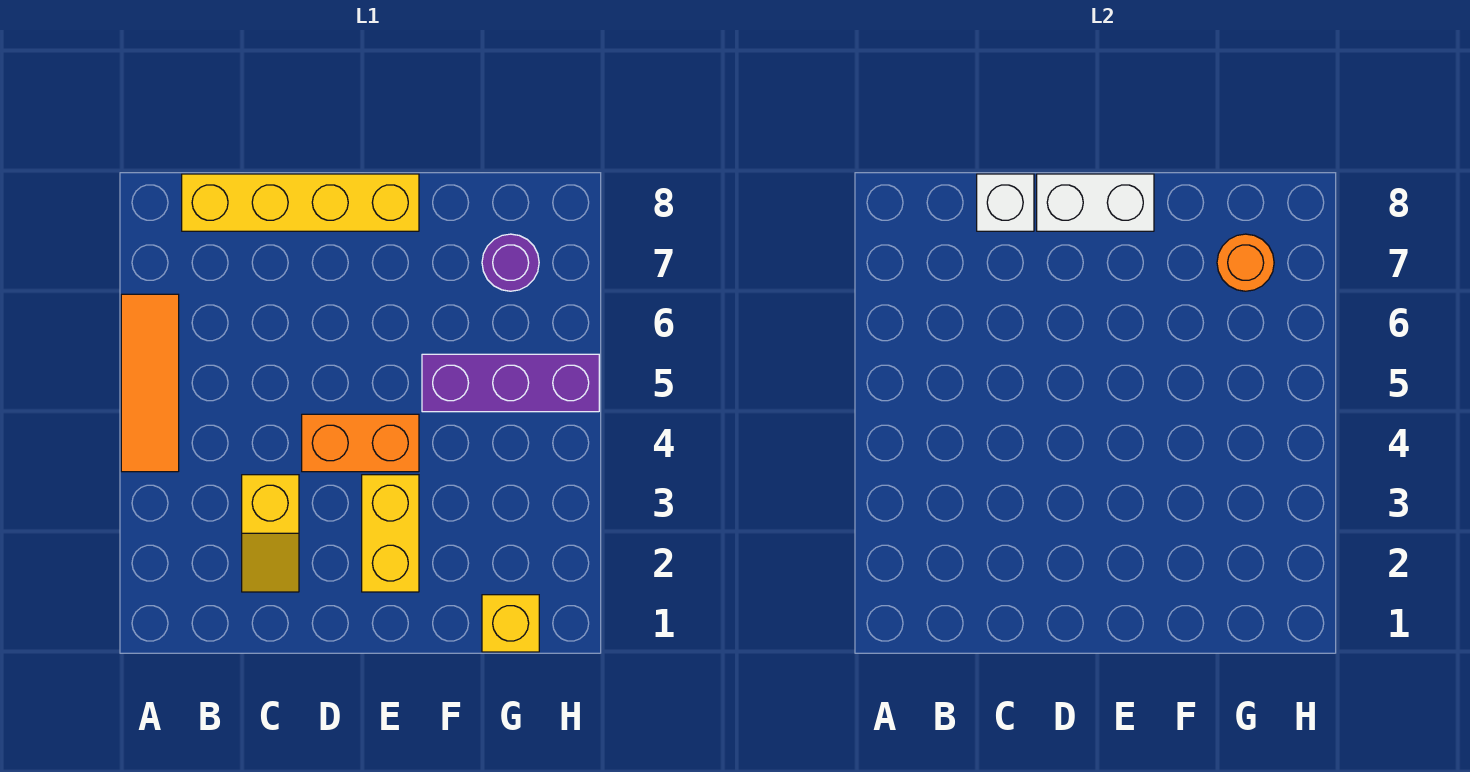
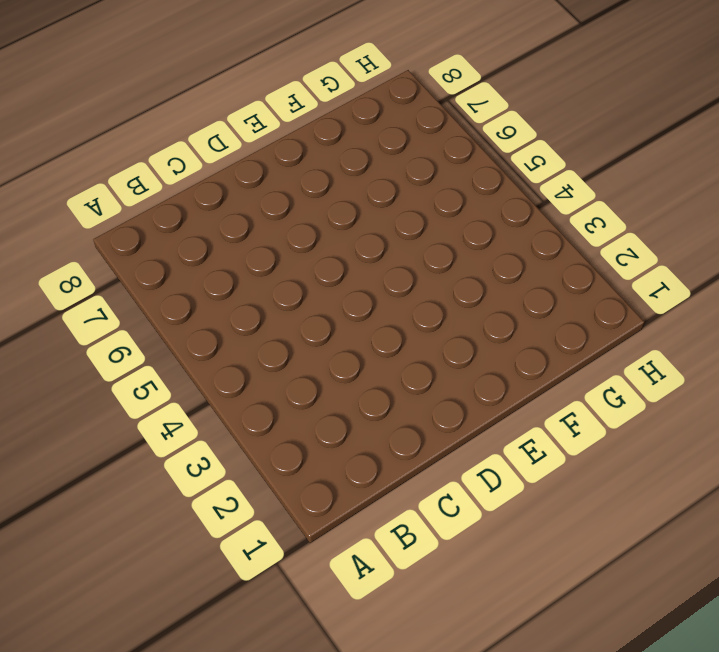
none -> orange 1x3 tile [121,294,179,472]
none -> yellow 1x4 brick [182,174,419,231]

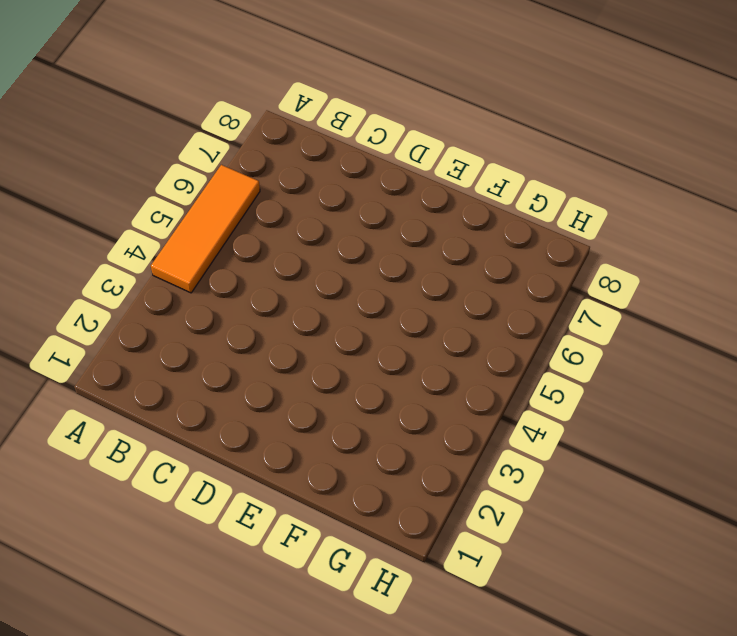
none -> yellow 1x4 brick [182,174,419,231]
none -> yellow 1x2 slope [242,475,299,592]

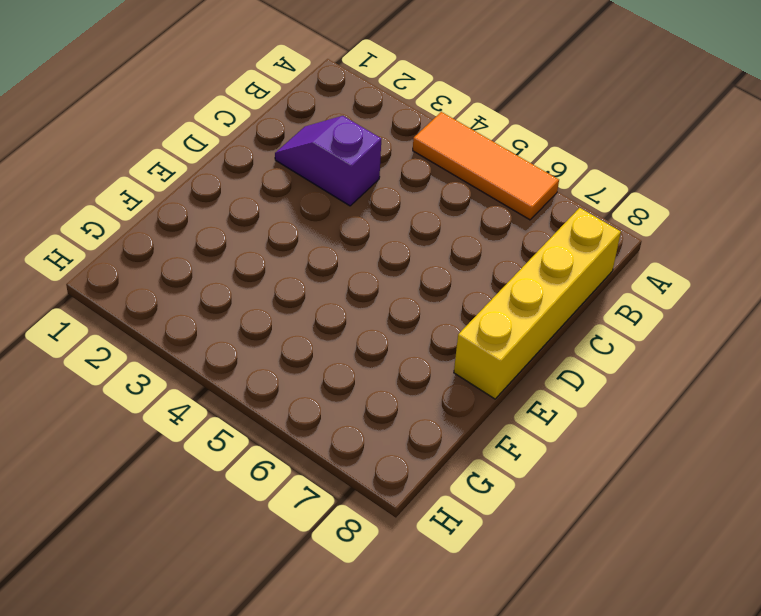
purple 1x2 slope [275,116,381,206] -> yellow 1x2 slope [242,475,299,592]
none -> orange 1x2 brick [302,414,419,472]
none -> yellow 1x2 brick [362,475,419,592]

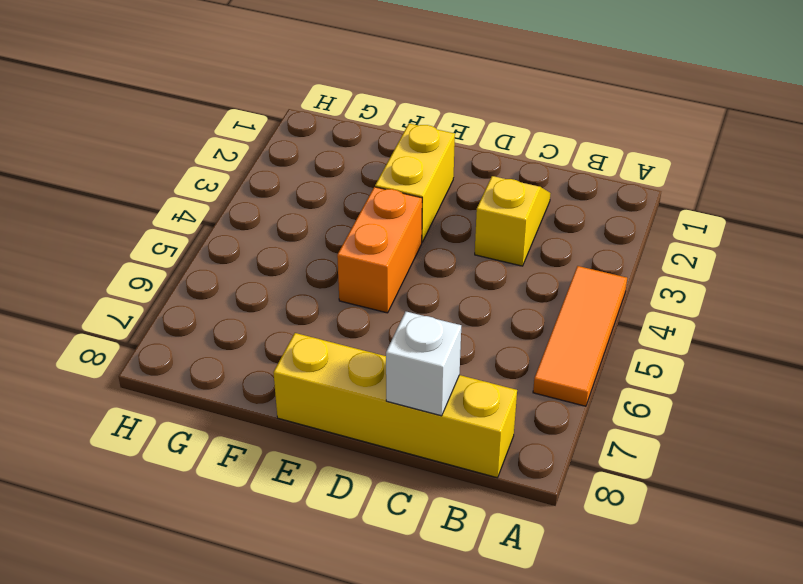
orange 1x2 brick [337,187,422,313] -> orange 1x2 brick turned to [302,414,419,472]
none -> purple 1x3 brick [422,354,599,412]
none -> yellow 1x1 brick [482,595,539,652]

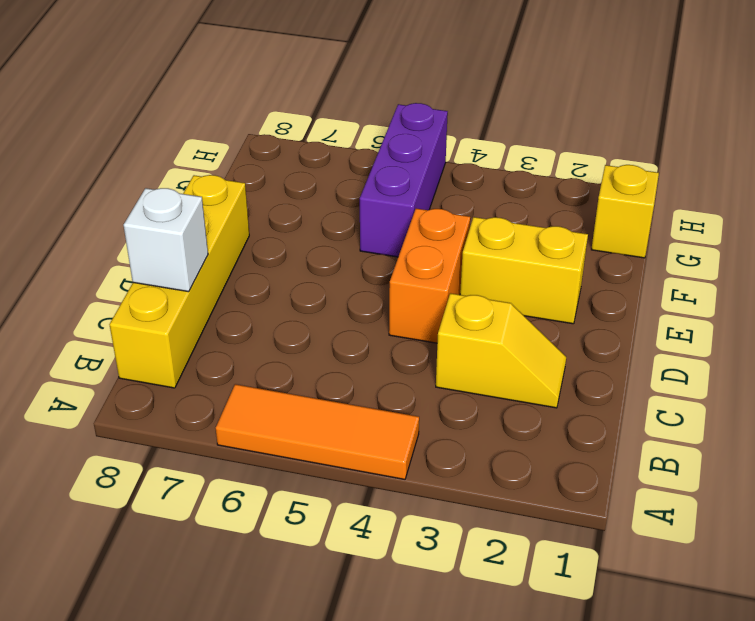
none -> purple 1x1 round brick [482,234,539,291]
none -> white 1x2 brick [1037,174,1154,231]

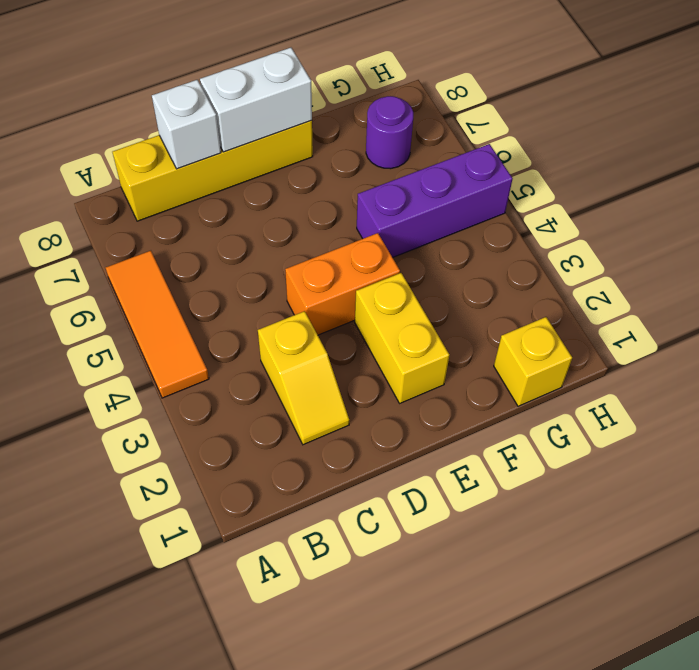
none -> orange 1x1 round brick [1217,234,1274,291]

